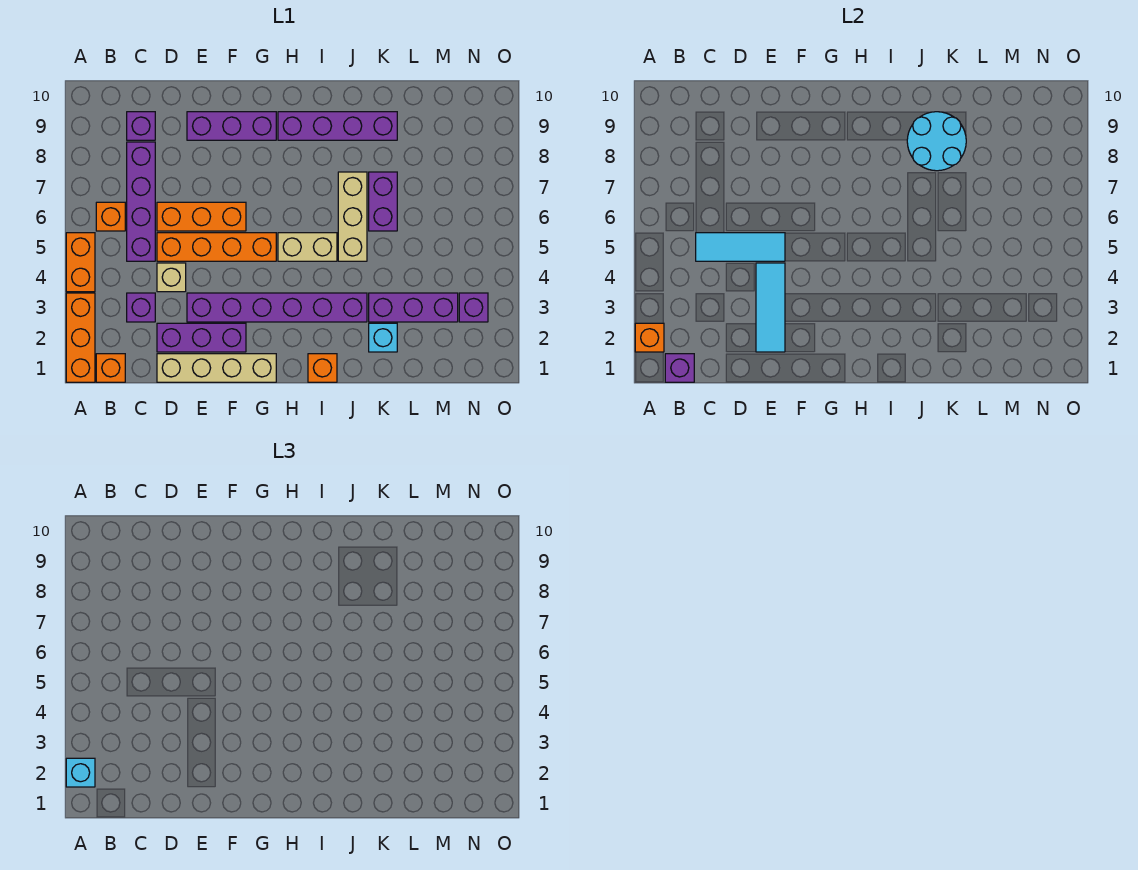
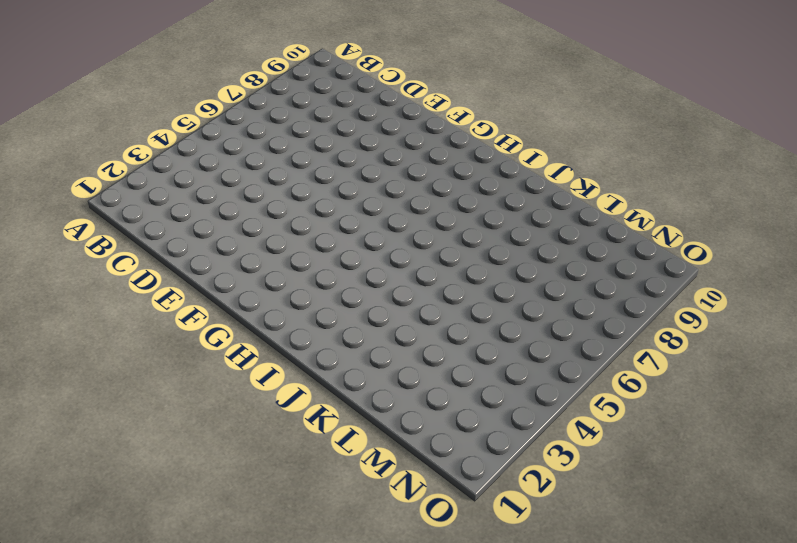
none -> orange 1x3 brick [66,293,95,382]
none -> orange 1x2 brick [66,233,95,292]
none -> orange 1x1 brick [96,354,125,382]

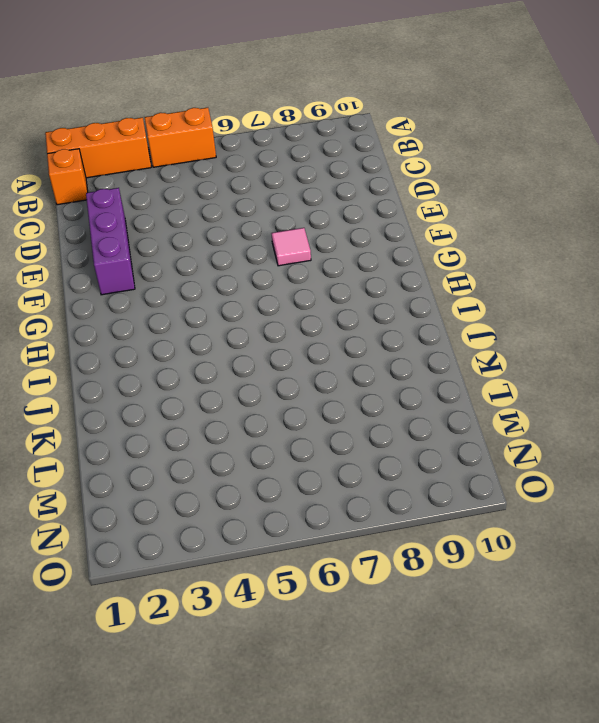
pink 1x1 tile [271,228,311,266] -> none
none -> orange 1x1 brick [96,202,125,231]
none -> purple 1x1 brick [127,293,155,322]
none -> purple 1x4 brick [127,142,155,261]

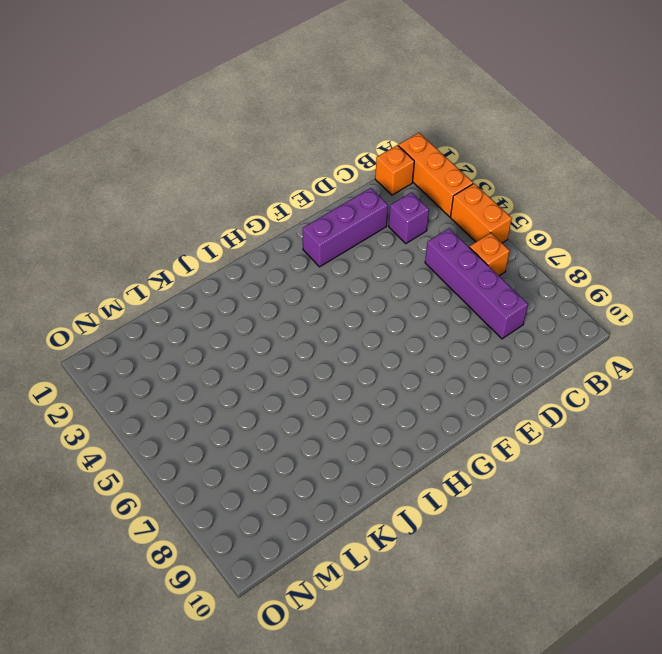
none -> purple 1x1 brick [127,112,155,140]
none -> tan 1x4 brick [157,354,276,382]
none -> tan 1x1 brick [157,263,186,292]

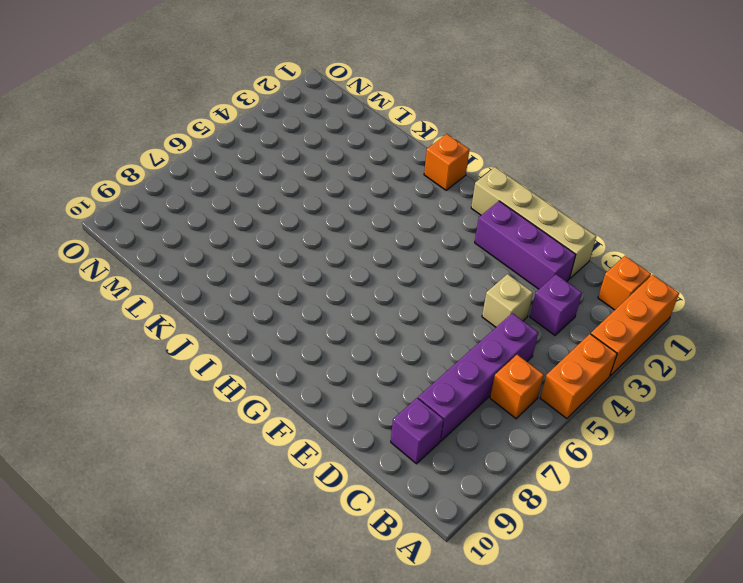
none -> orange 1x4 brick [157,233,276,261]
none -> orange 1x3 brick [157,202,246,231]
none -> purple 1x6 brick [187,293,367,322]

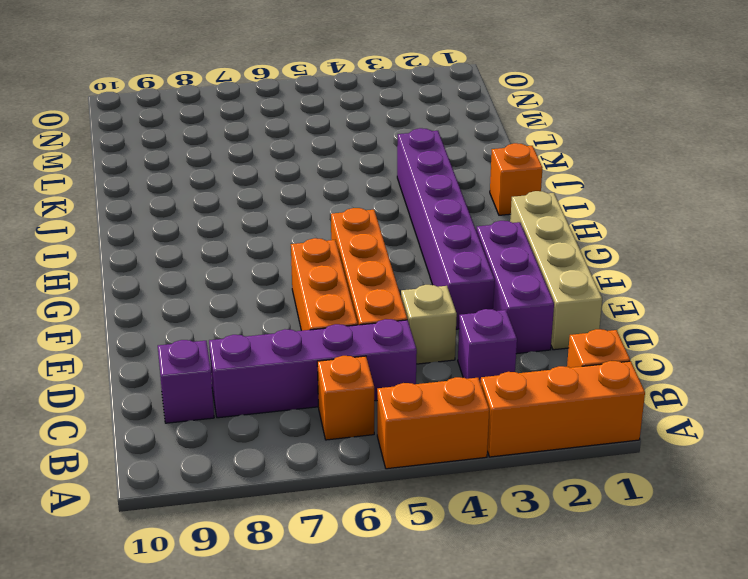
none -> purple 1x3 brick [187,112,276,140]
none -> tan 1x2 brick [278,233,337,261]
none -> purple 1x4 brick [278,112,397,140]

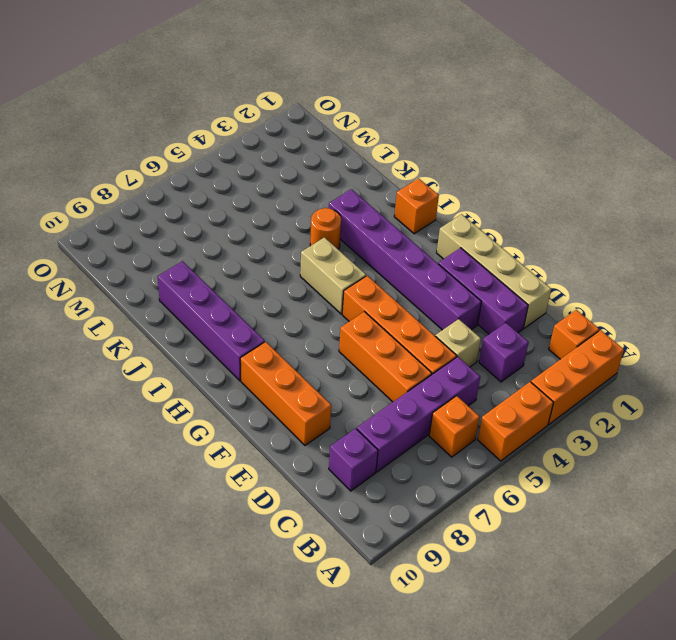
orange 1x3 brick [240,342,331,445] -> purple 1x3 brick [187,112,276,140]
orange 1x1 round brick [310,208,341,249] -> none
none -> tan 1x3 brick [338,172,367,261]
none -> cyan 1x1 brick [369,323,397,352]
none -> purple 1x3 brick [369,293,458,322]

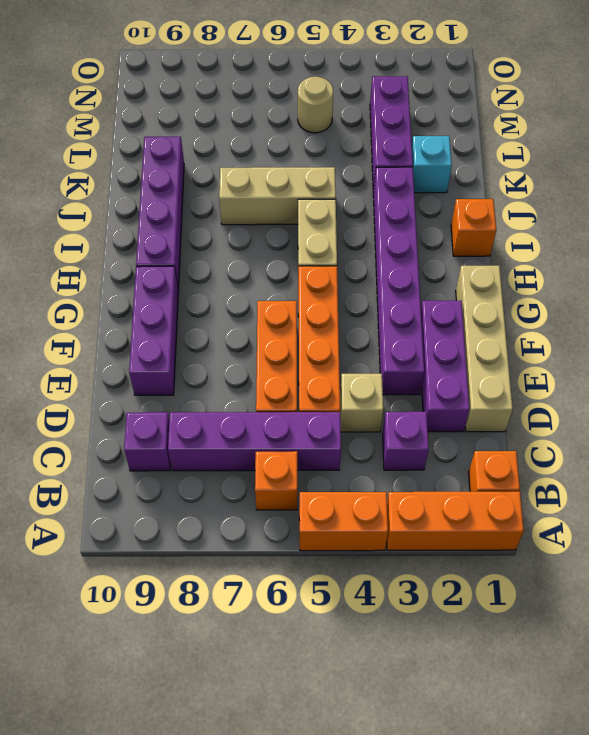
tan 1x1 round brick [298,76,333,133] -> none
none -> purple 1x2 brick [369,172,397,231]
none -> purple 1x1 brick [459,293,488,322]
none -> orange 1x1 brick [635,323,664,352]

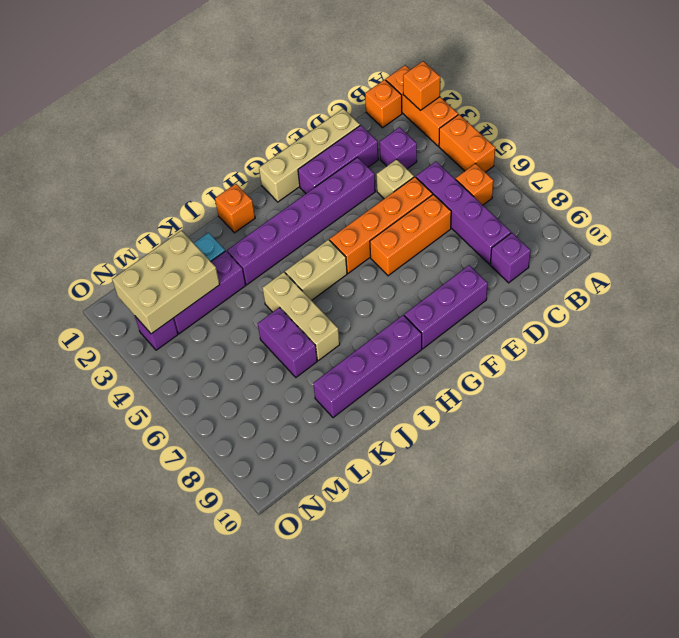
tan 2x3 brick [112,230,220,334] -> none
none -> purple 1x1 brick [665,354,694,382]
none -> cyan 1x3 tile [696,233,785,261]
none -> cyan 1x3 tile [756,263,785,352]

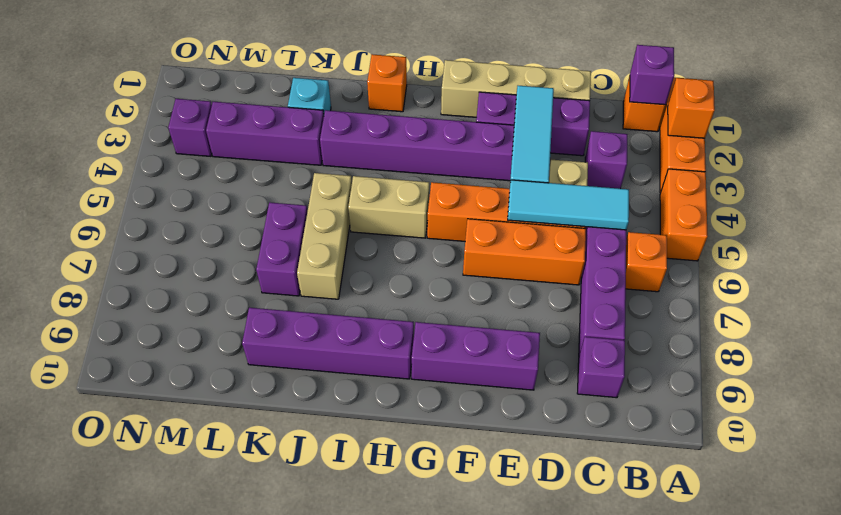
none -> cyan 2x2 round brick [907,112,966,171]
none -> cyan 1x1 brick [66,758,95,787]

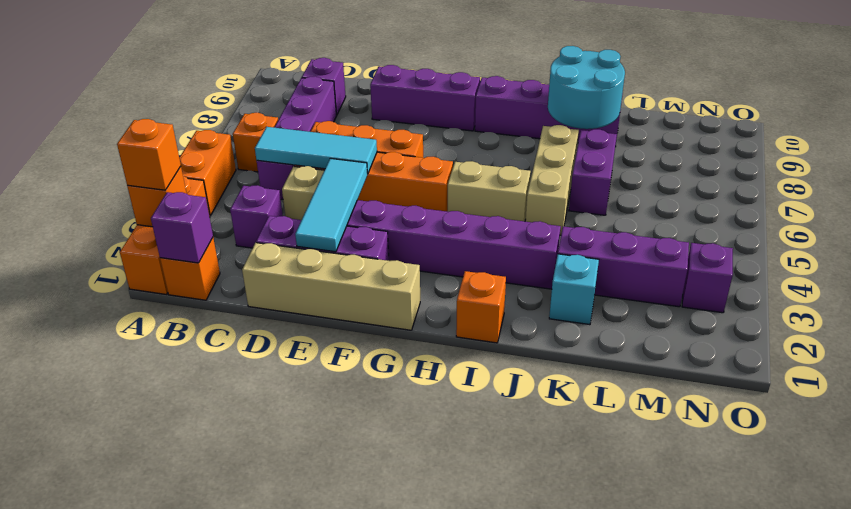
orange 1x1 brick [117,119,181,190] -> cyan 1x1 brick [66,758,95,787]

